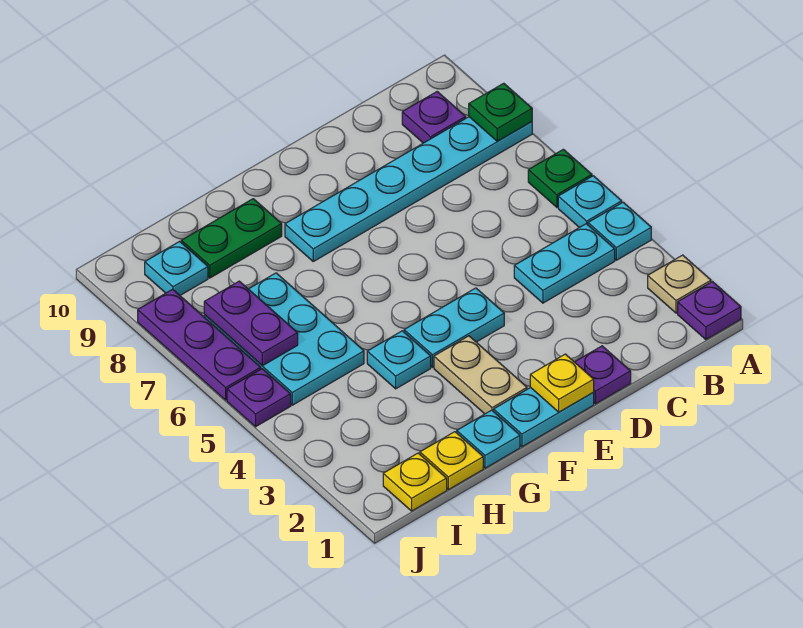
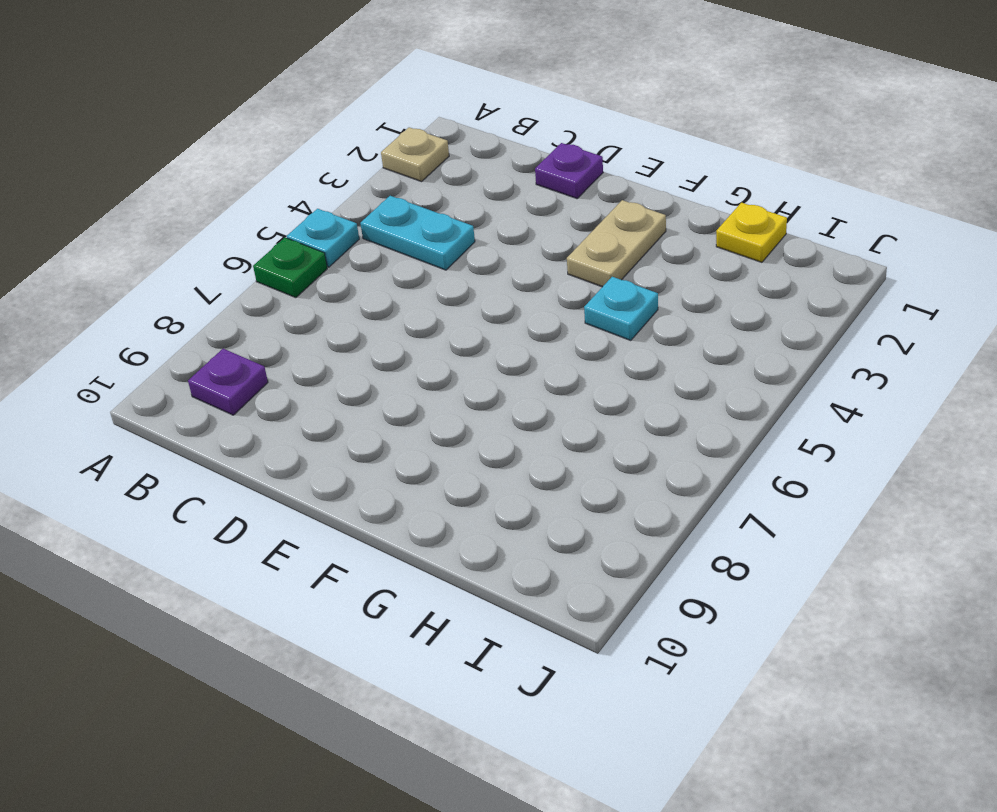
none -> purple 1x1 plate [678,282,741,339]
none -> cyan 1x1 plate [588,202,651,260]
none -> cyan 1x6 plate [285,117,532,261]

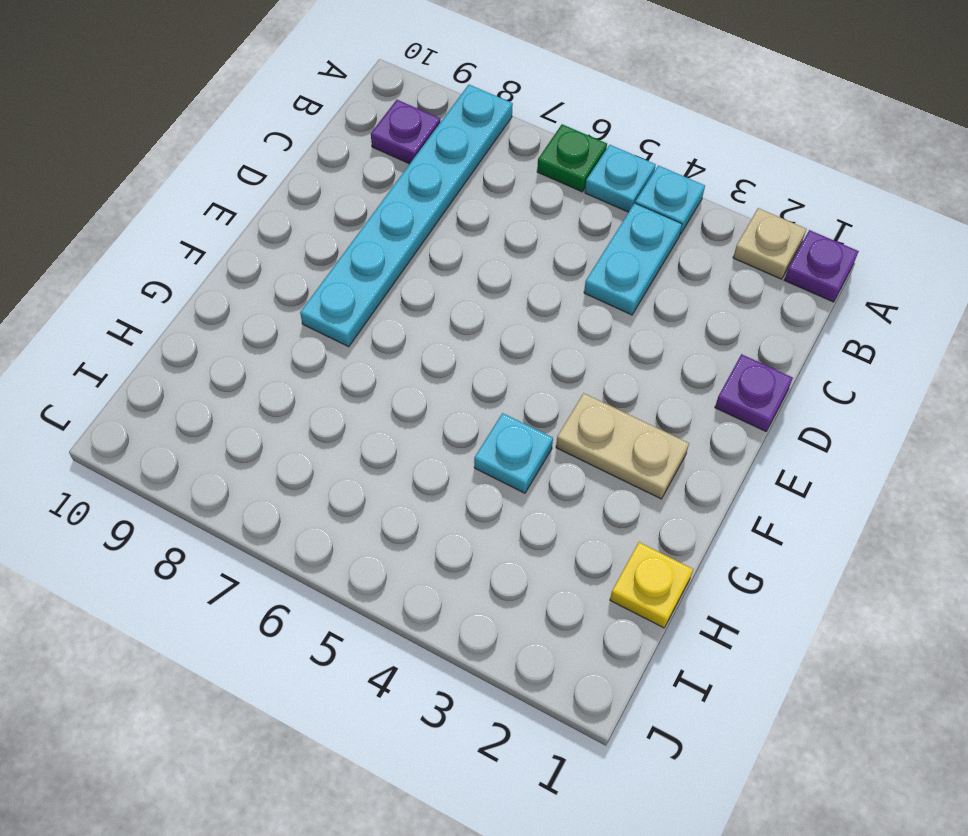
none -> cyan 1x2 plate [494,388,594,447]
none -> cyan 1x2 plate [404,288,504,367]
none -> cyan 1x1 plate [457,410,520,468]

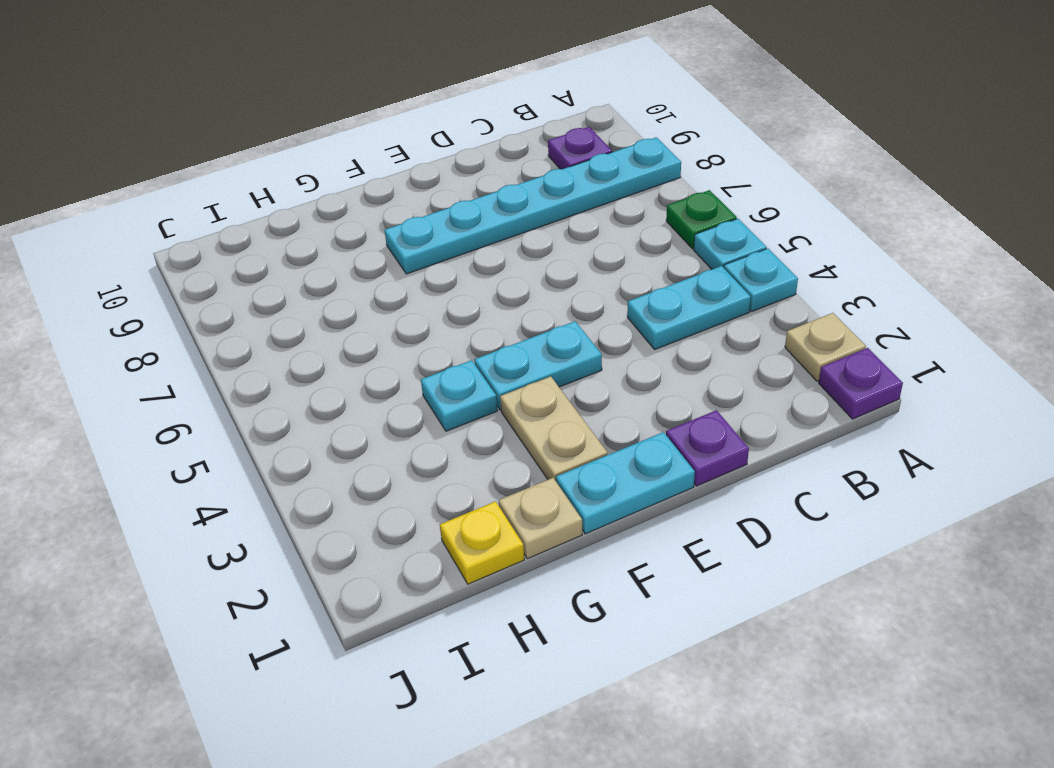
tan 1x1 plate [499,478,582,559] -> cyan 1x1 plate [457,410,520,468]
none -> green 1x2 plate [181,199,282,278]
none -> cyan 2x3 plate [204,273,364,405]
none -> yellow 1x1 plate [383,453,447,511]

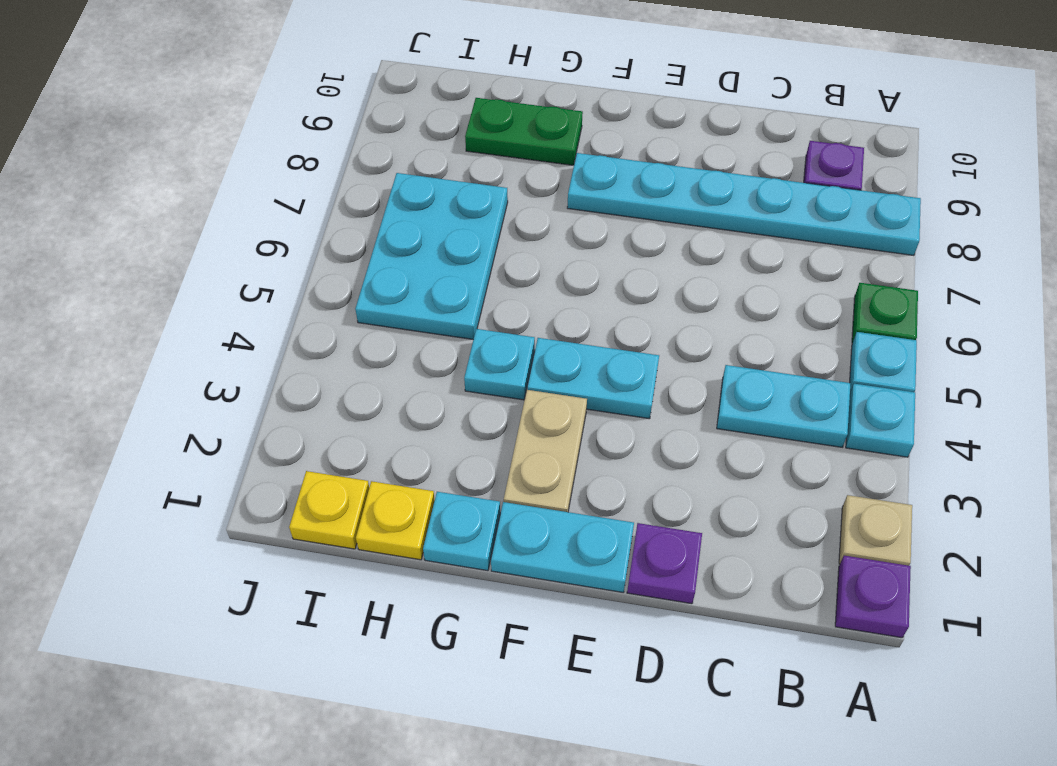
none -> cyan 1x1 plate [145,241,208,295]
none -> purple 1x1 plate [227,369,291,427]
none -> purple 1x3 plate [138,289,261,400]

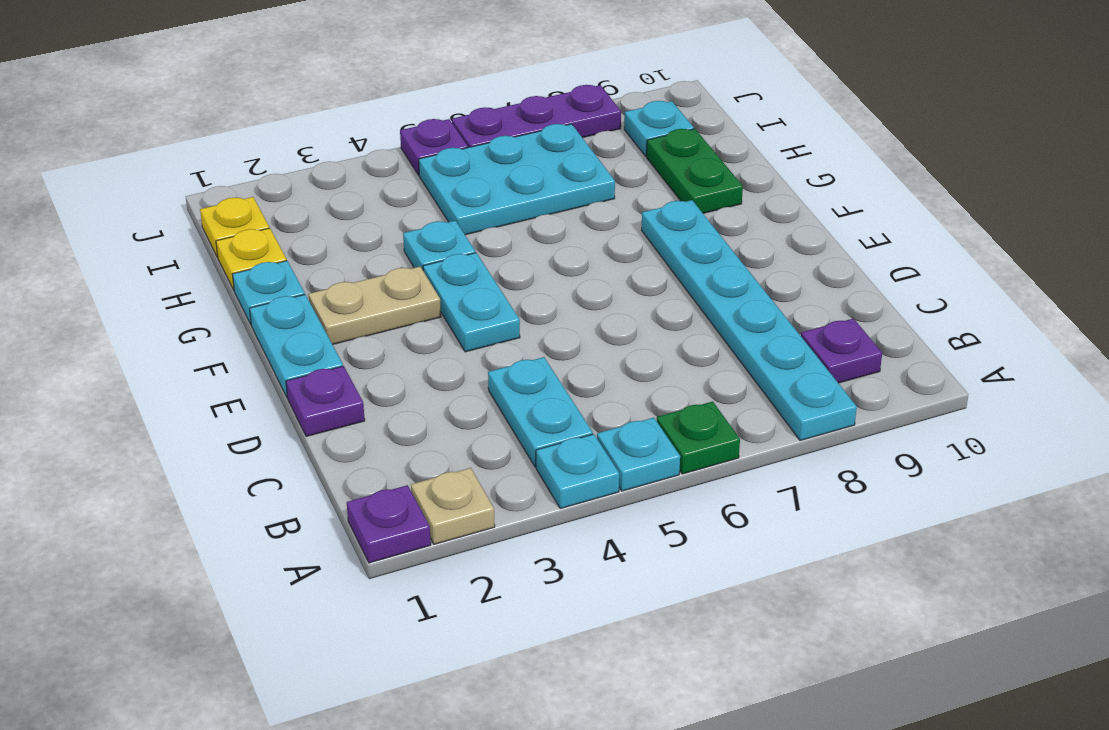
none -> green 1x1 plate [469,83,532,141]
none -> yellow 1x1 plate [530,354,594,412]
none -> purple 1x2 plate [204,281,298,366]

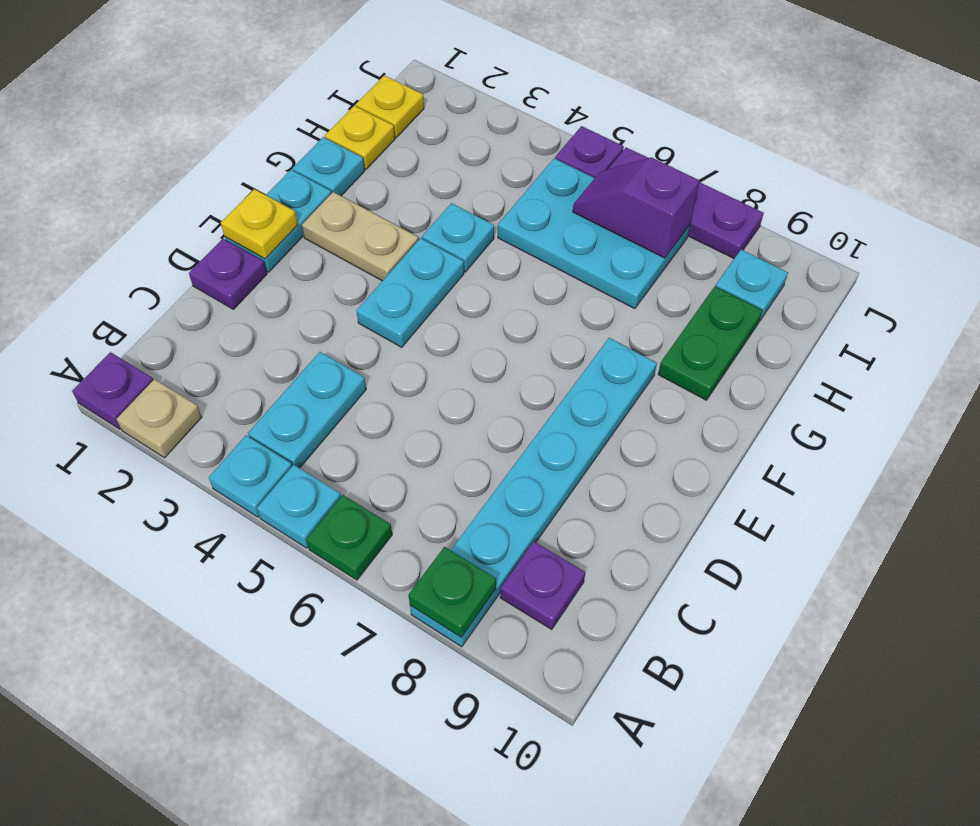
purple 1x2 slope [573,157,699,258] -> purple 1x2 plate [204,281,298,366]

